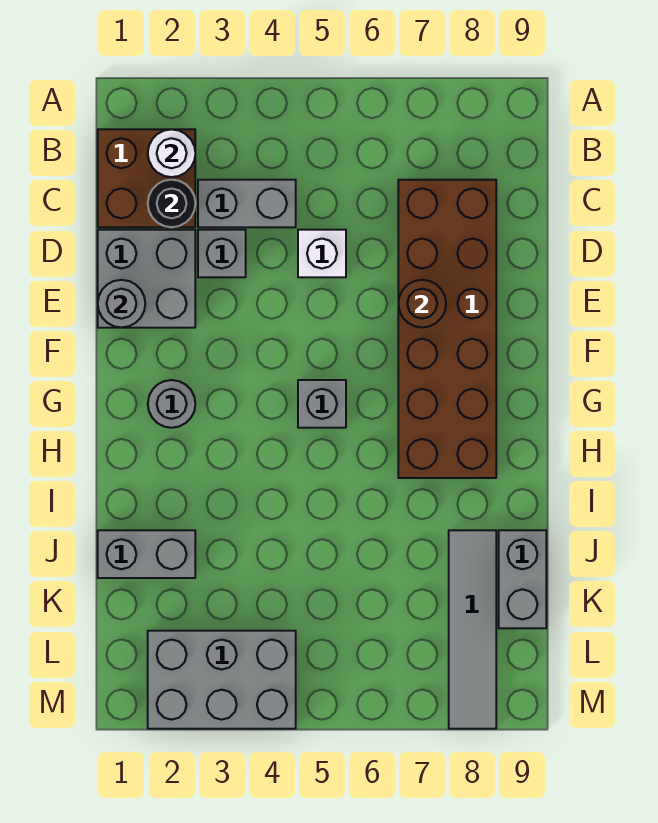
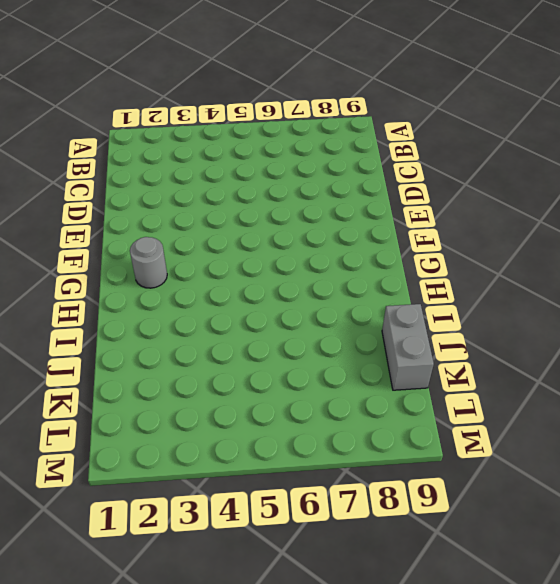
none -> brown 2x2 brick [98,129,195,227]
none -> grey 1x2 brick [198,180,296,227]
none -> brown 2x6 brick [398,180,496,478]

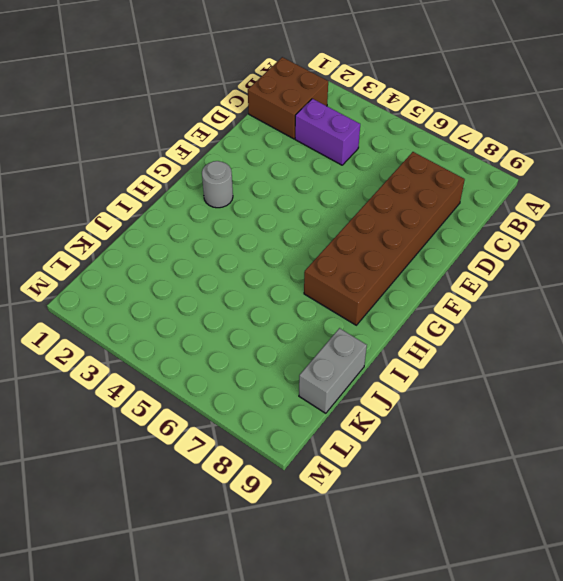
purple 1x2 brick [295,99,360,165] -> grey 1x2 brick [198,180,296,227]
none -> grey 2x2 brick [98,230,195,328]
none -> grey 1x1 brick [198,230,246,277]
none -> white 1x1 brick [298,230,346,277]

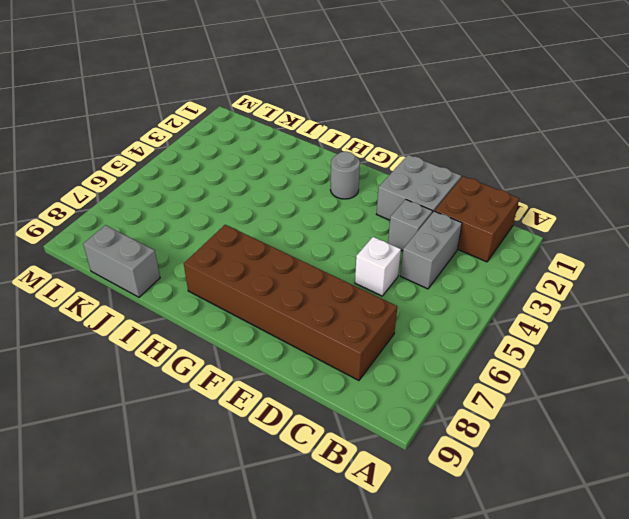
none -> grey 1x1 brick [298,380,346,428]
none -> grey 1x2 brick [98,530,195,578]
none -> grey 1x4 tile [449,530,496,729]

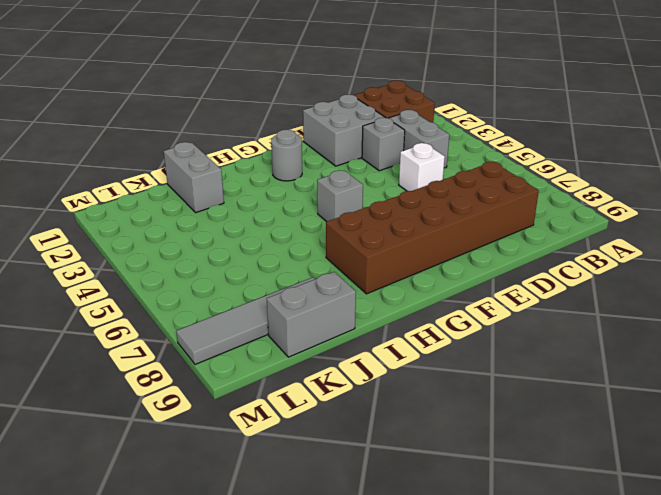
none -> grey 2x3 brick [148,631,296,729]
none -> white 1x1 round brick [148,129,195,177]
none -> black 1x1 round brick [148,180,195,227]

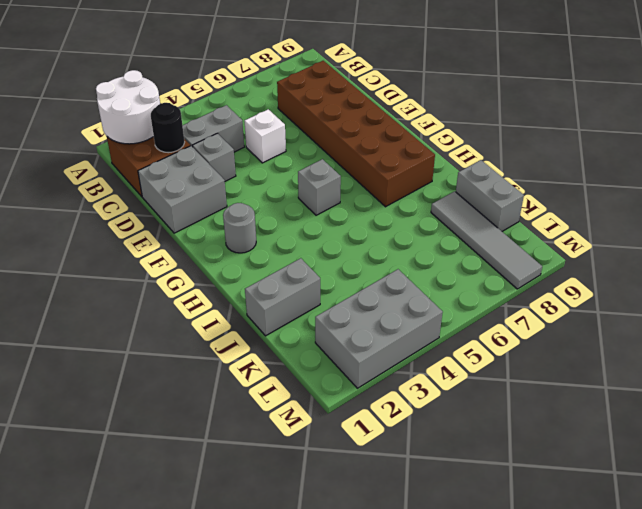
white 2x2 round brick [96,70,160,144] -> white 1x1 round brick [148,129,195,177]
none -> grey 1x1 round brick [98,280,145,328]
none -> brown 1x1 round brick [398,280,446,327]

